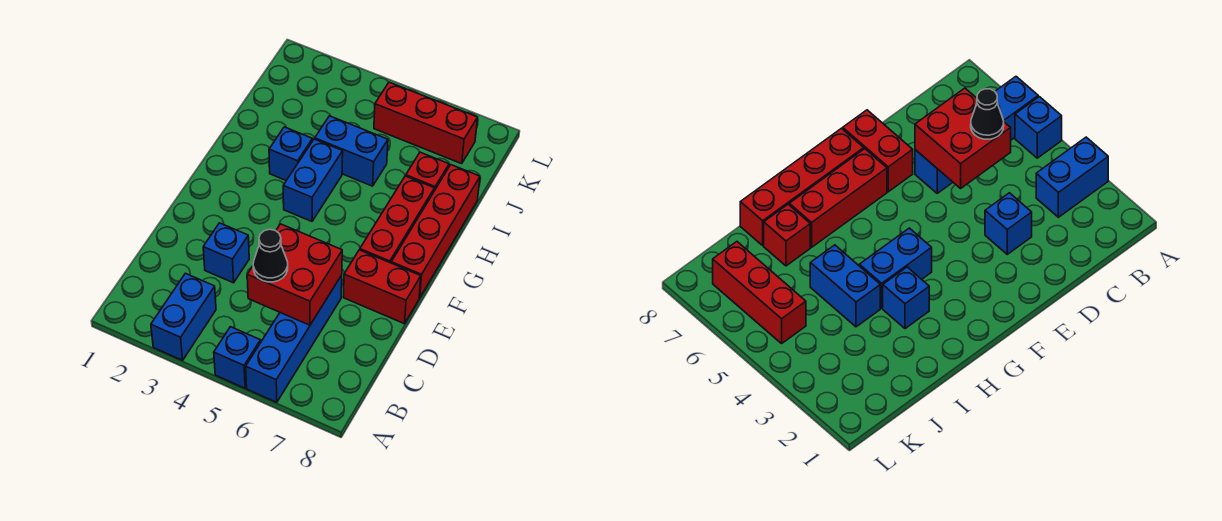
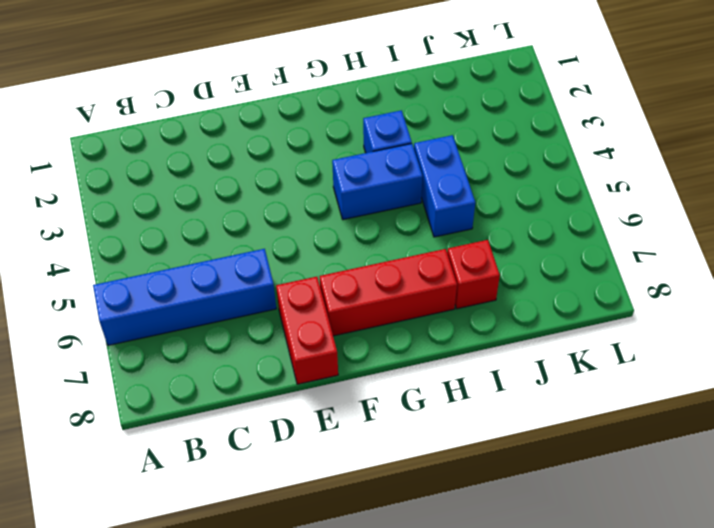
none -> blue 1x2 brick [151,273,216,360]
none -> blue 1x1 brick [214,327,261,388]
none -> blue 1x1 brick [203,223,249,283]

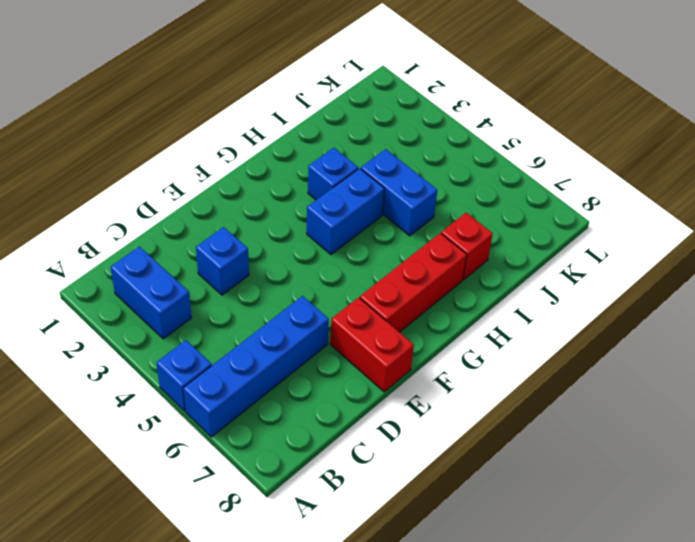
blue 1x2 brick [111,246,192,339] -> blue 1x2 brick turned to [151,273,216,360]
none -> red 1x4 brick [391,165,480,298]
none -> red 1x3 brick [374,82,478,164]
none -> red 2x2 brick [247,224,342,325]

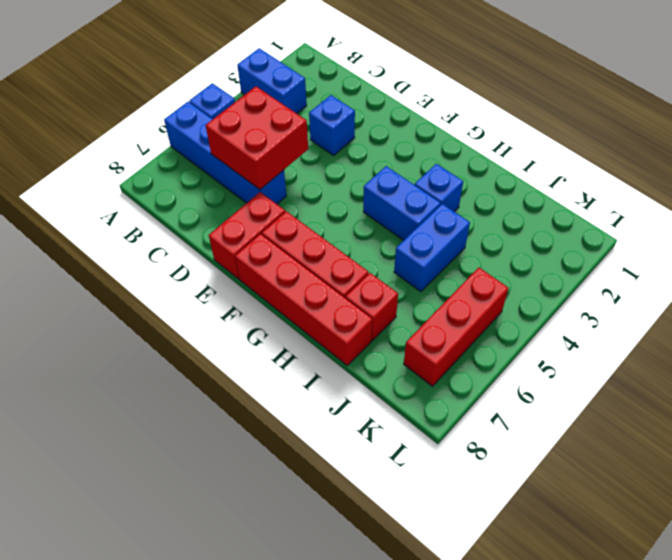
none -> black 1x1 cone [253,229,288,282]

